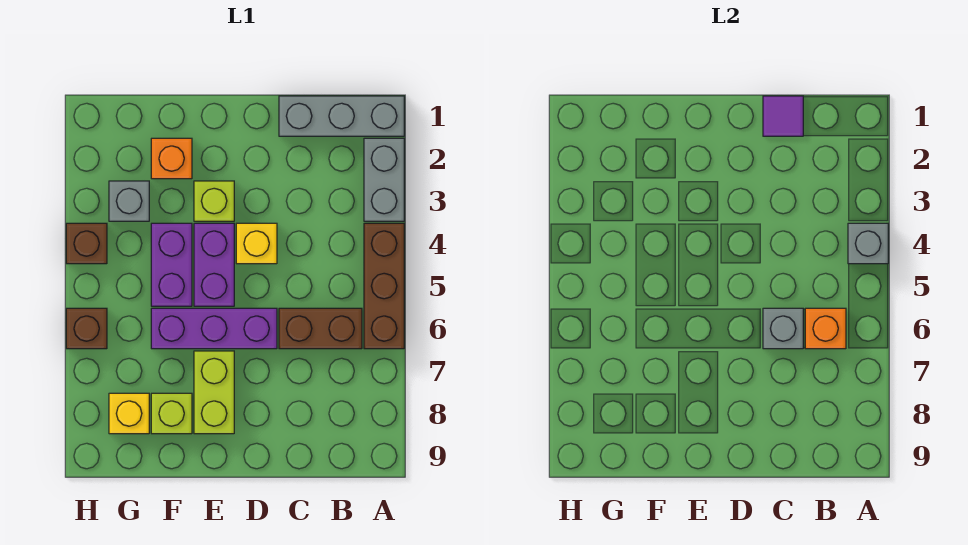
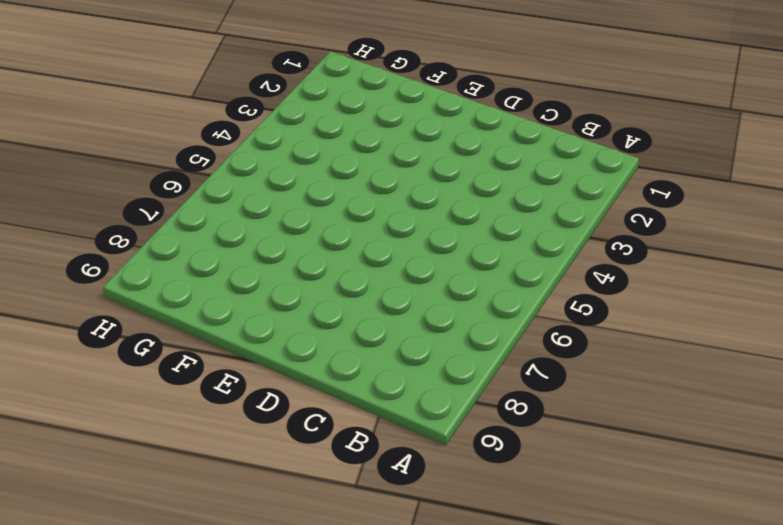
none -> grey 1x3 brick [279,96,404,136]
none -> grey 1x2 brick [364,138,404,221]
none -> brown 1x3 brick [364,223,404,349]

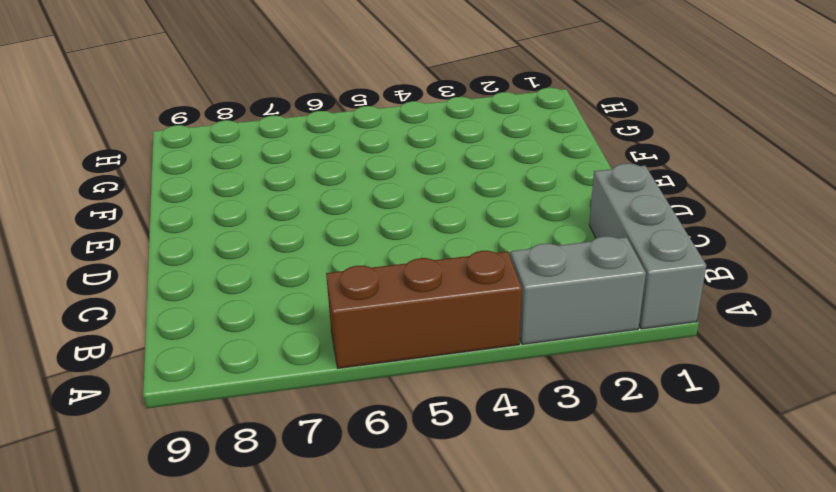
none -> brown 1x2 brick [279,308,362,349]
none -> yellow 1x1 brick [236,223,277,264]
none -> purple 1x3 brick [151,308,277,349]

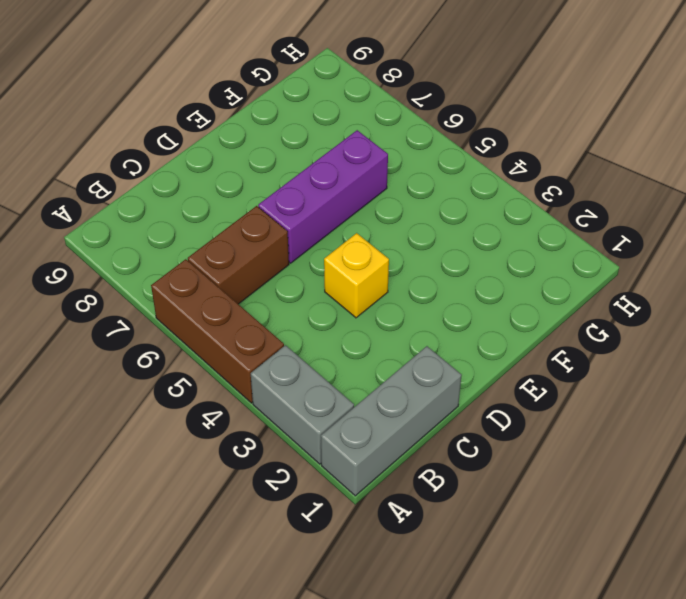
none -> lime 1x1 brick [194,181,234,221]
none -> purple 1x2 brick [194,223,234,306]
none -> lime 1x2 brick [194,351,234,434]

